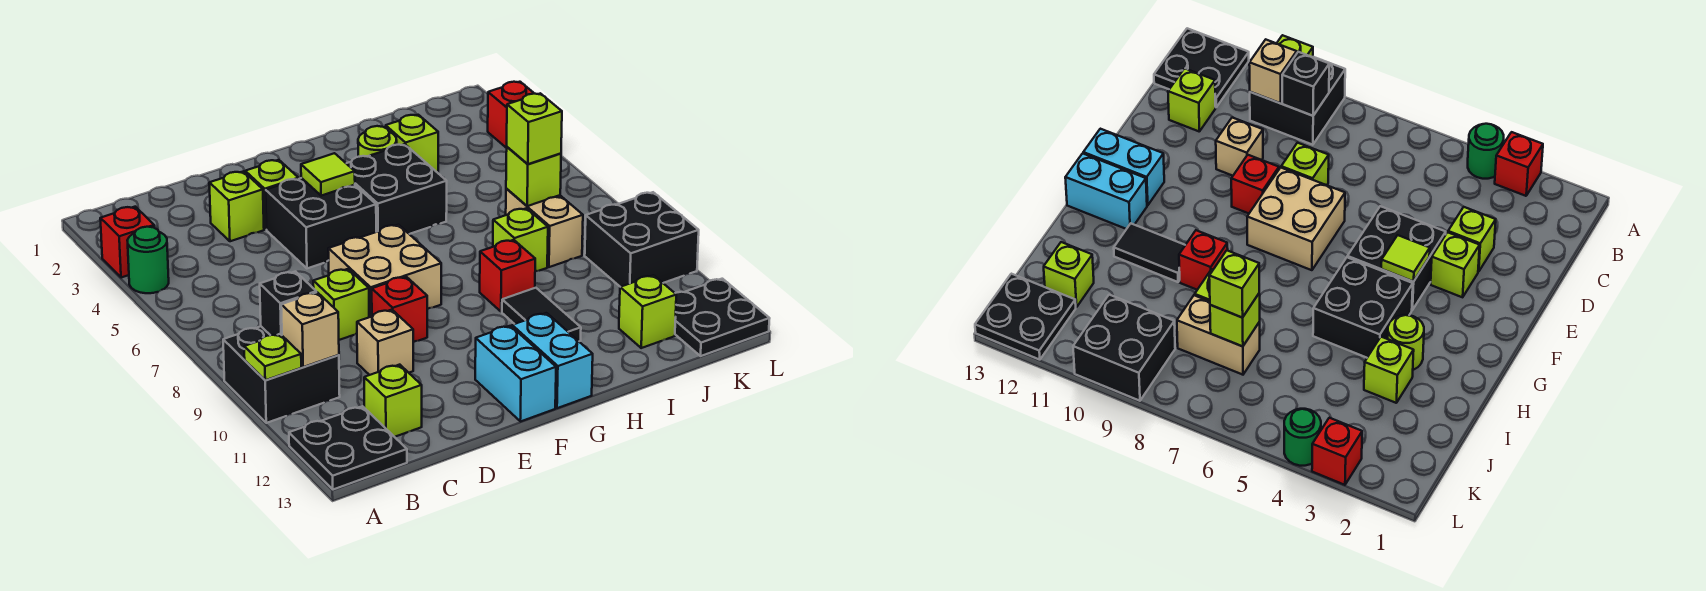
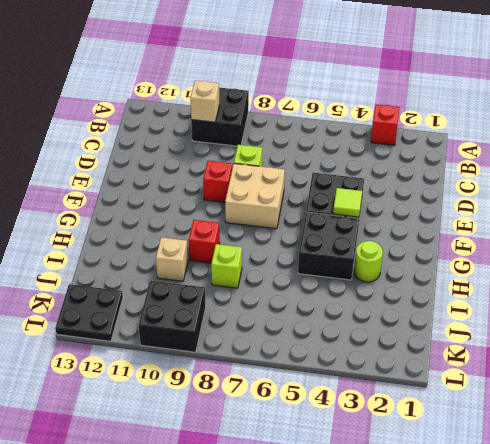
tan 1x1 brick [156,237,188,281] -> tan 1x1 brick moved to [357,310,413,375]
none -> green 1x1 round brick [127,227,169,293]
none -> black 2x2 plate [289,406,407,490]
none -> lime 1x1 brick [364,365,422,437]
none -> lime 1x1 brick [209,171,264,241]

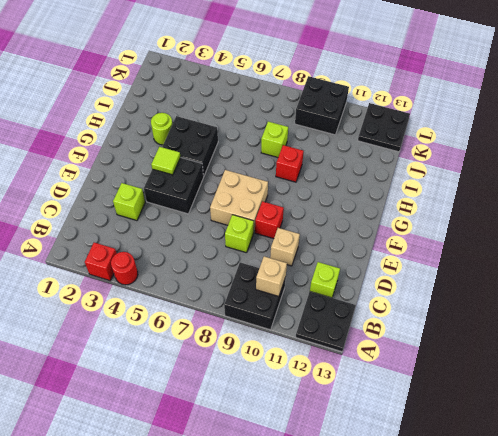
red 1x1 round brick [111,252,138,285] -> green 1x1 round brick [127,227,169,293]
none -> lime 1x1 brick [245,160,299,229]
none -> cyan 1x2 brick [475,326,556,422]
none -> cyan 1x2 brick [512,313,593,408]
none -> black 1x2 tile [502,288,581,341]

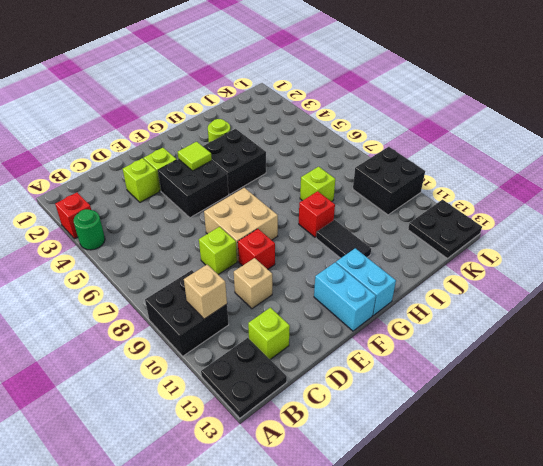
none -> lime 1x1 brick [386,115,438,173]
none -> tan 1x2 brick [506,188,583,267]
none -> lime 1x1 brick [619,275,676,348]
none -> red 1x1 brick [488,82,534,148]

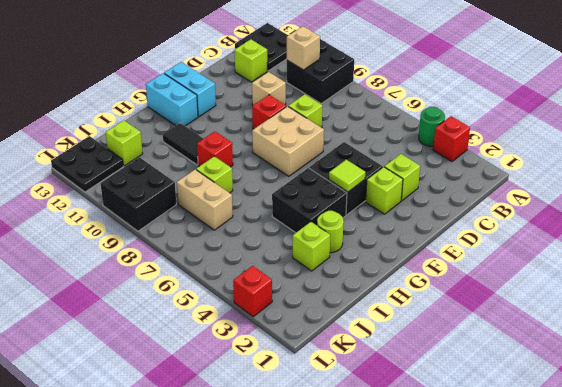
none -> green 1x1 round brick [1284,409,1321,466]
none -> lime 1x1 plate [244,334,301,380]
none -> black 1x1 brick [260,272,316,335]
none -> lime 1x1 brick [506,147,561,206]

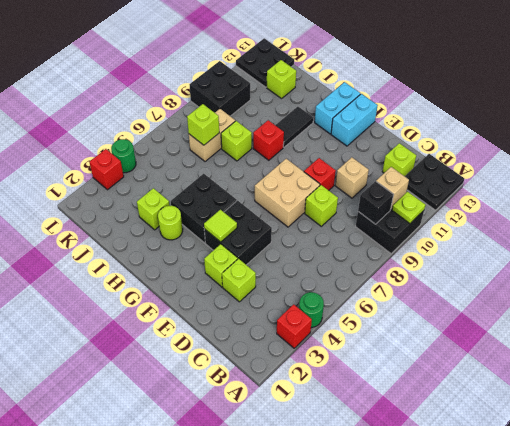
none -> lime 1x1 brick [507,93,562,164]

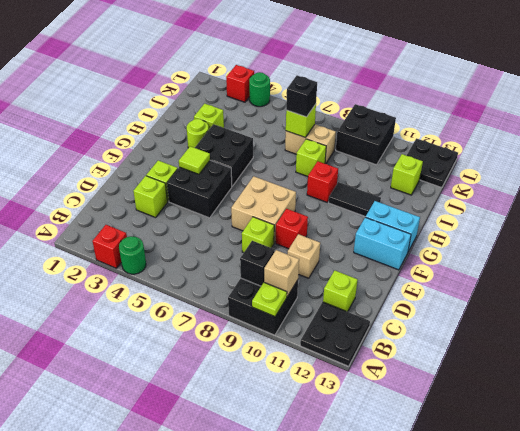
black 1x1 brick [286,76,317,117] -> lime 1x1 brick [507,93,562,164]

